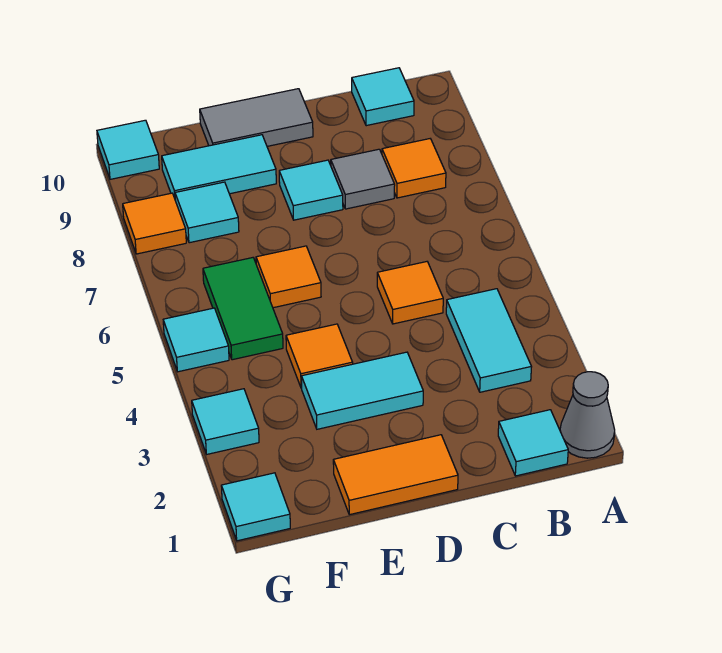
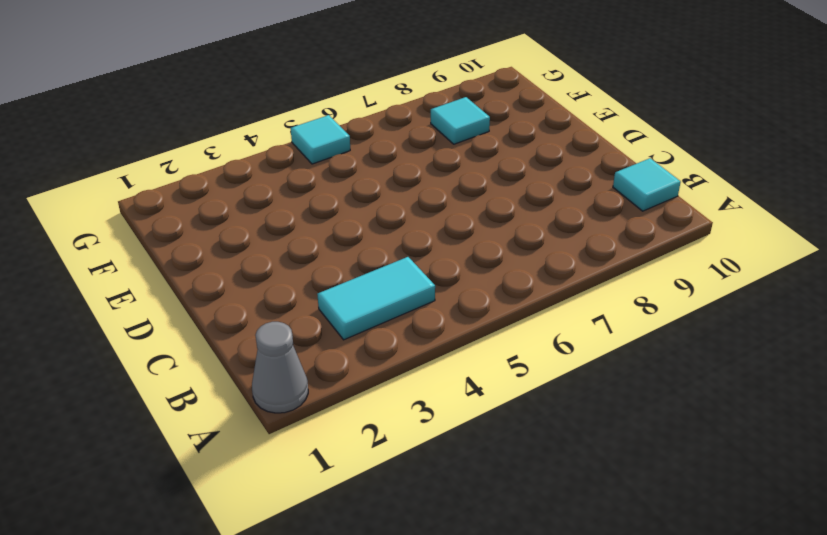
none -> cyan 1x1 tile [498,410,568,476]
none -> orange 1x1 tile [382,139,446,198]
none -> orange 1x1 tile [377,262,443,324]

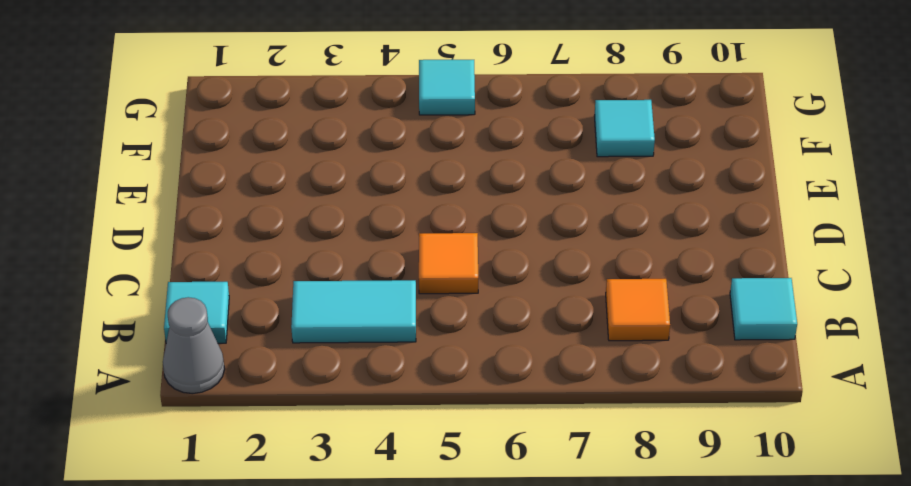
none -> grey 1x1 tile [331,149,395,209]
none -> orange 1x2 tile [333,435,458,515]
none -> cyan 1x2 tile [302,352,423,429]

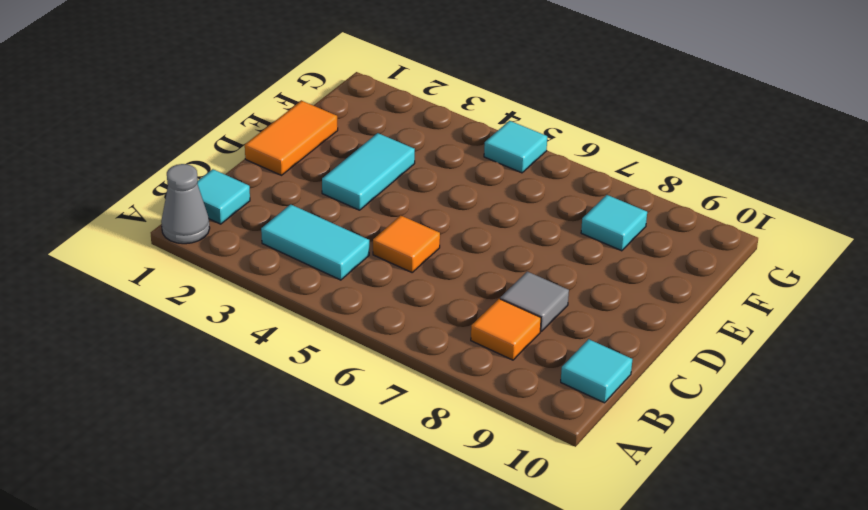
none -> cyan 1x1 tile [279,160,343,220]
none -> grey 1x2 tile [200,89,313,146]
none -> orange 1x1 tile [286,324,353,388]

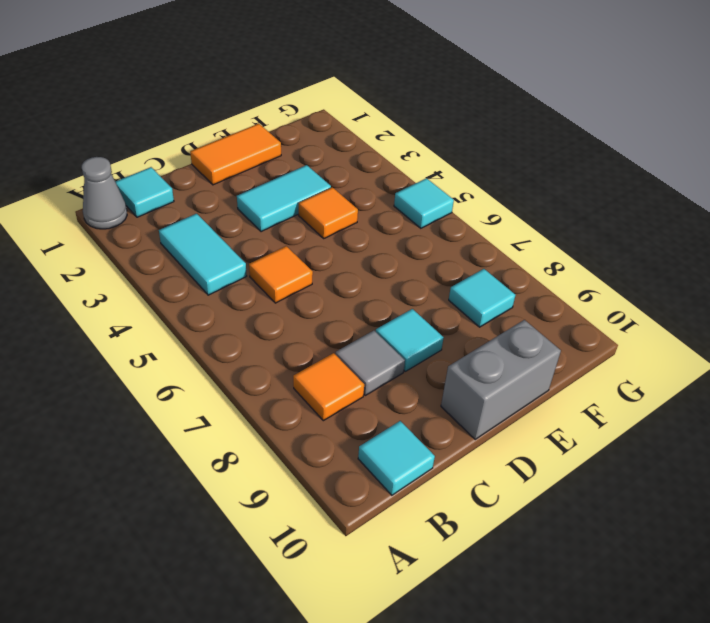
grey 1x2 brick [441,320,561,439] -> grey 1x2 tile [200,89,313,146]
none -> orange 1x1 tile [256,246,321,308]
none -> cyan 1x2 tile [162,135,276,201]
none -> green 1x2 tile [203,258,283,360]

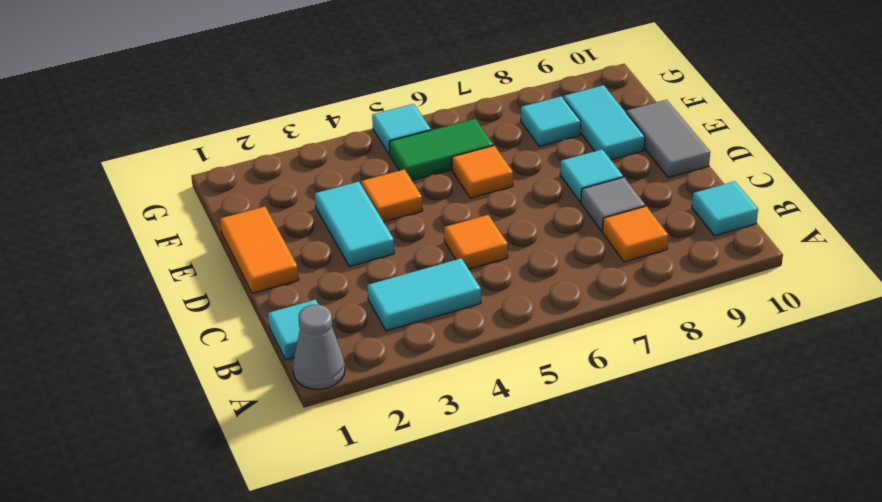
none -> cyan 1x1 tile [221,473,290,541]
none -> cyan 1x1 tile [192,389,259,454]
none -> orange 1x1 tile [123,193,186,254]

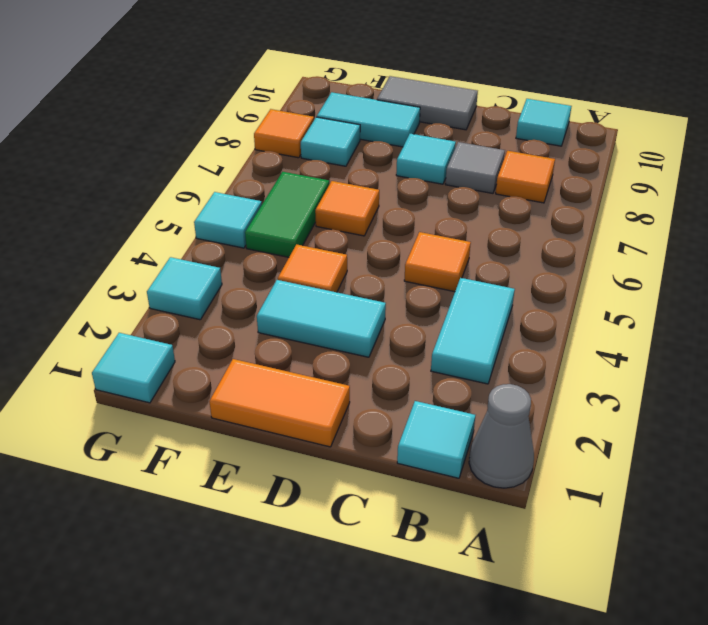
none -> cyan 1x1 tile [97,120,159,179]

